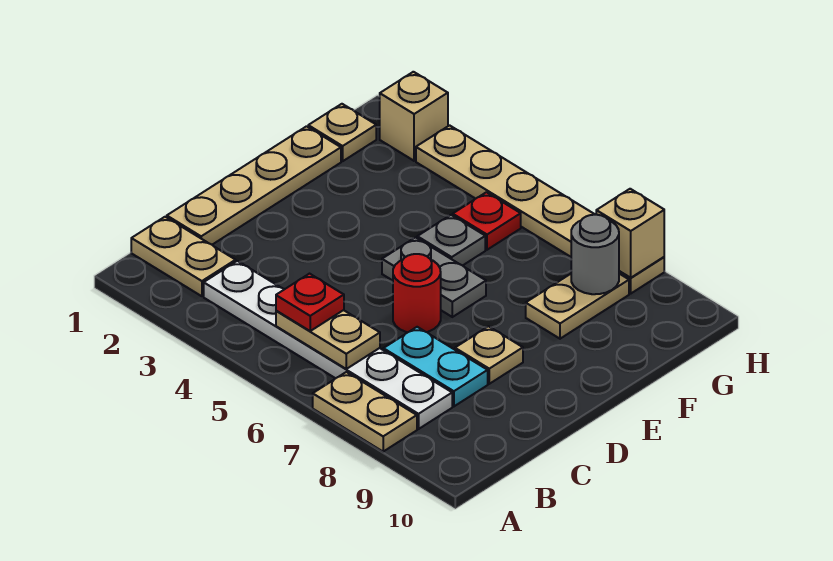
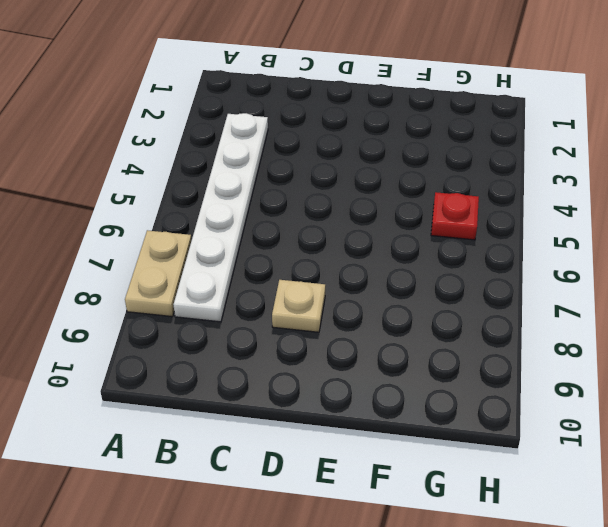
none -> tan 1x2 plate [131,217,236,296]
none -> tan 1x4 plate [167,126,341,245]
none -> cyan 1x2 plate [383,327,488,406]

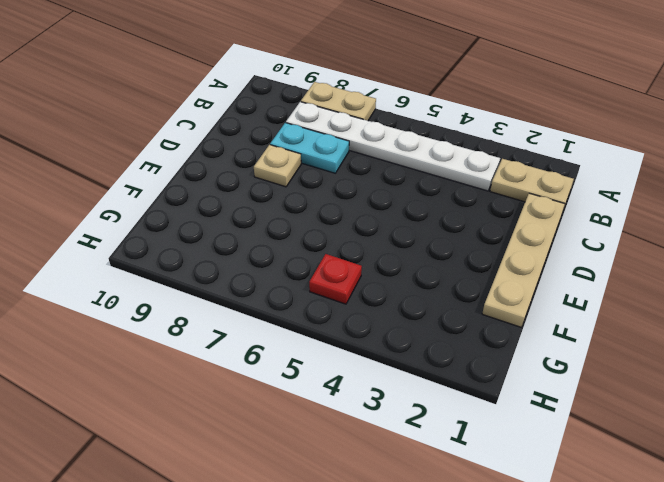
none -> red 1x1 round brick [393,254,441,332]
none -> grey 1x2 plate [382,237,486,317]
none -> grey 1x1 plate [417,215,485,265]

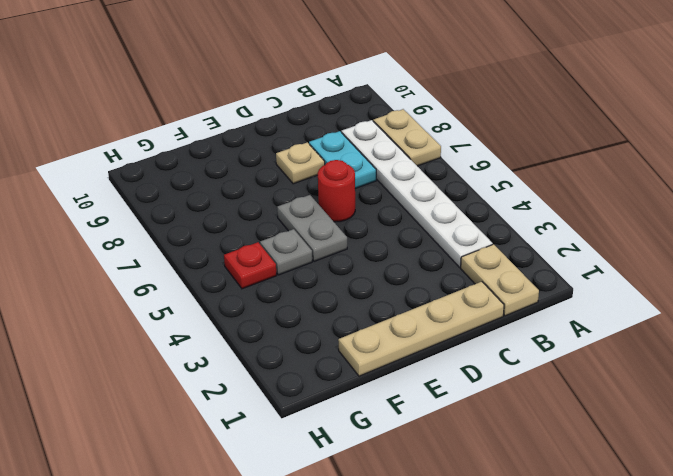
none -> tan 1x2 plate [526,274,629,339]
none -> tan 1x1 plate [308,104,376,161]
none -> tan 1x1 brick [380,72,448,161]

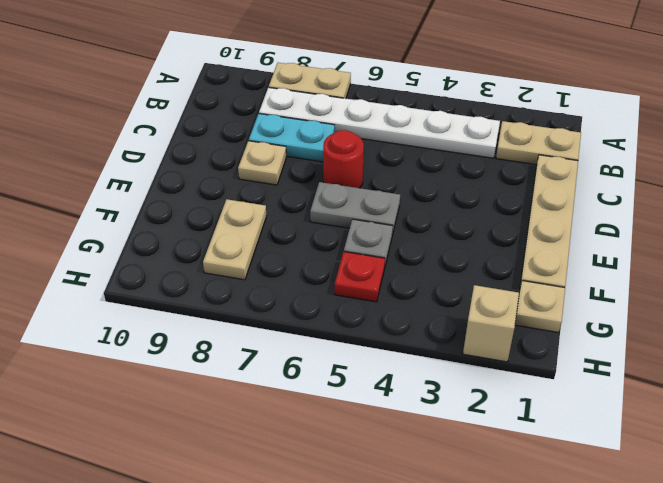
none -> tan 1x6 plate [416,125,664,293]
none -> tan 1x2 plate [276,310,380,369]
none -> grey 1x1 round brick [571,215,619,294]

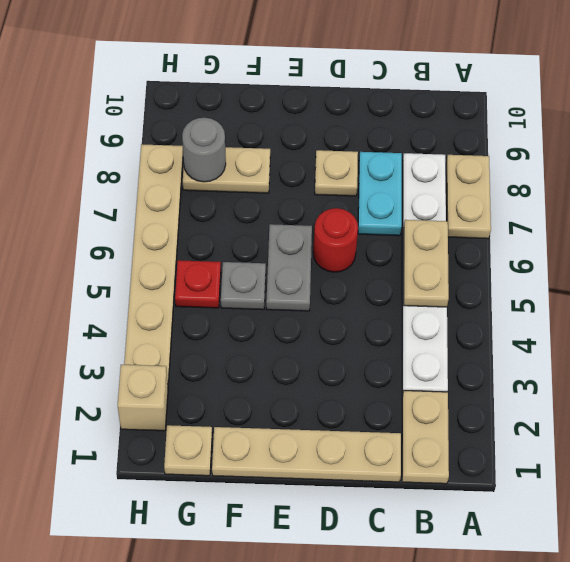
none -> tan 1x1 brick [596,189,664,278]
none -> red 1x1 plate [276,274,344,331]

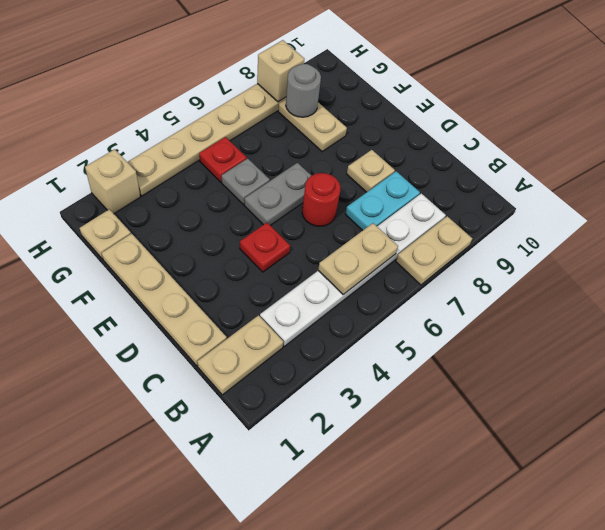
red 1x1 plate [240,223,290,272] -> red 1x1 plate moved to [276,274,344,331]

